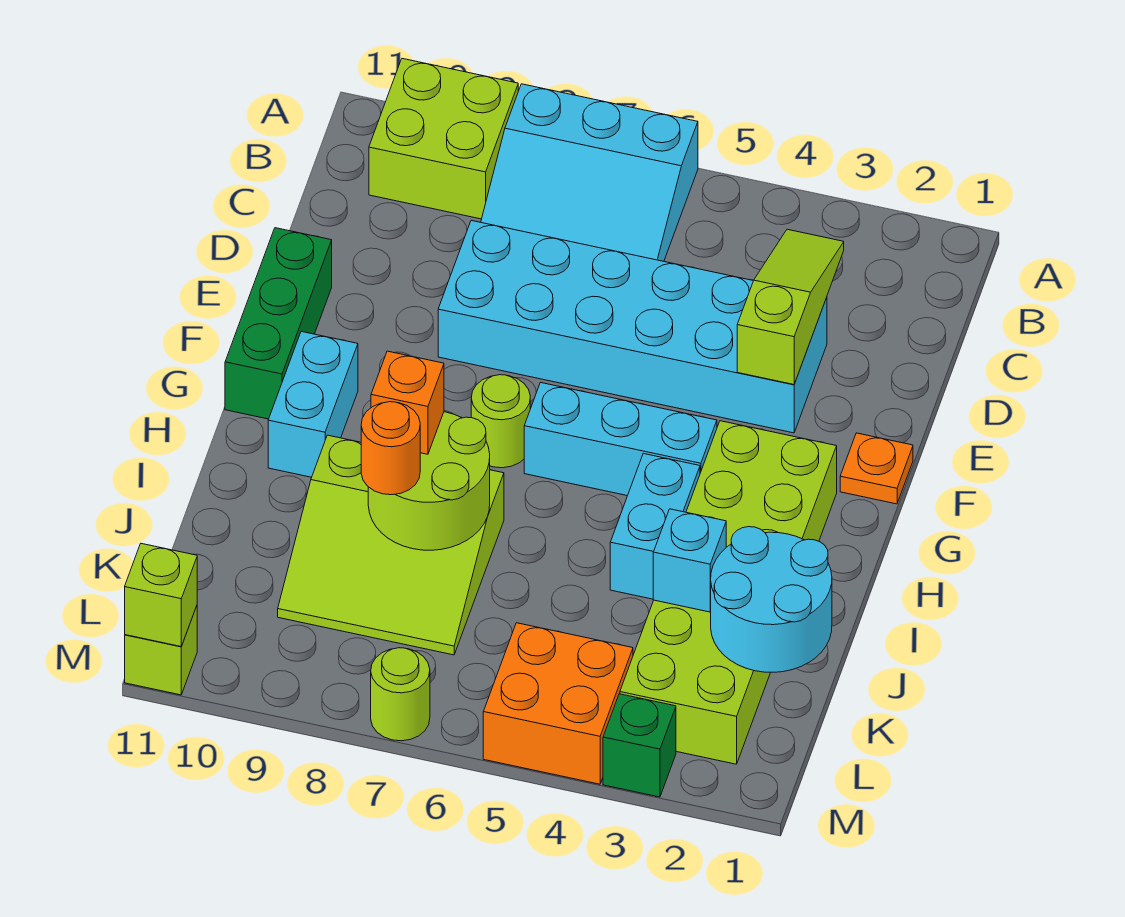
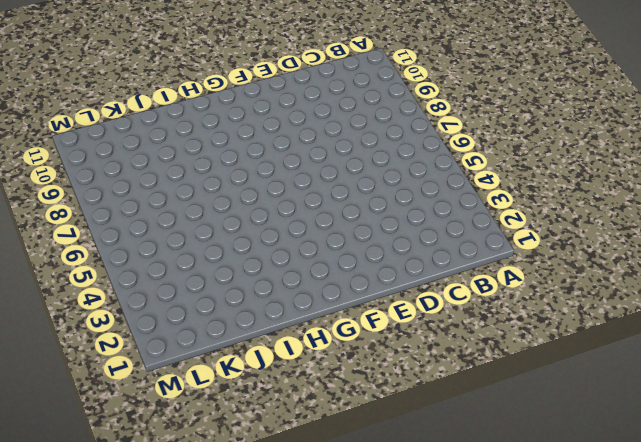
none -> cyan 3x3 slope [481,84,698,261]
none -> lime 2x2 brick [369,59,518,219]
none -> cyan 2x6 brick [438,220,827,433]

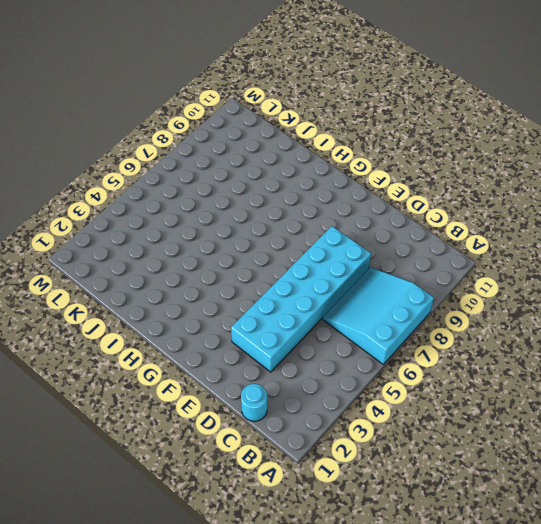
cyan 1x1 round brick [241,384,267,421] -> none
none -> lime 2x2 brick [369,59,518,219]
none -> green 1x3 brick [225,228,332,419]
none -> orange 1x1 plate [840,433,913,504]

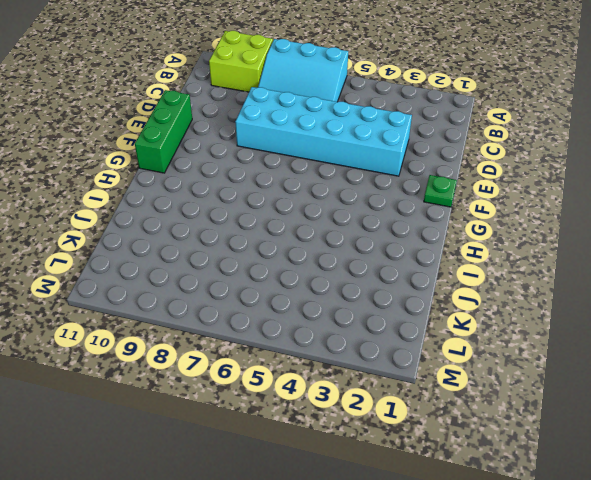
green 1x1 plate [424,175,457,207] -> orange 1x1 plate [840,433,913,504]
none -> lime 2x6 brick [620,421,837,764]
none -> cyan 1x3 brick [524,383,717,496]
none -> lime 1x1 round brick [471,375,530,468]

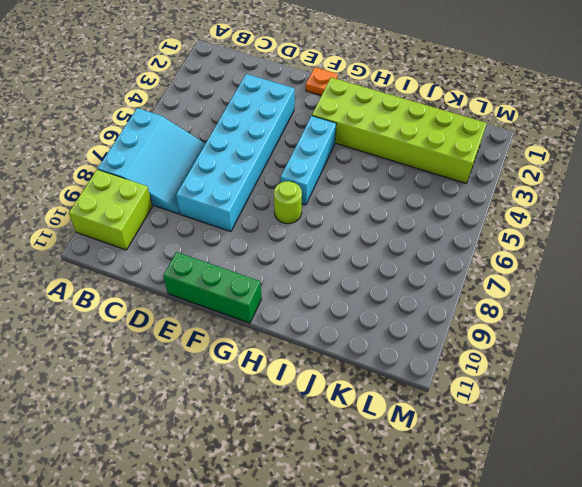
none -> cyan 1x2 brick [268,331,358,477]
none -> cyan 1x2 brick [610,454,700,599]
none -> lime 3x3 slope [278,435,504,655]

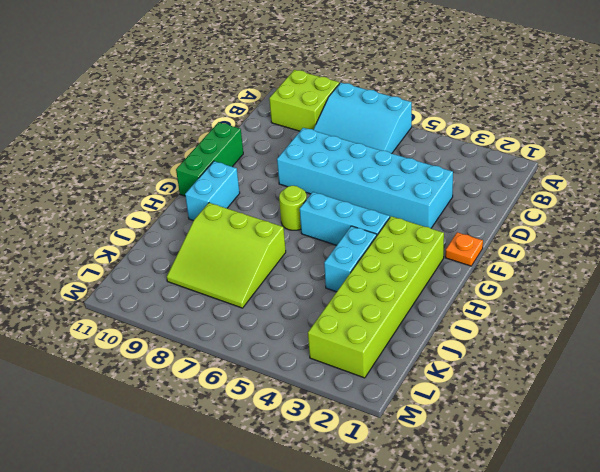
none -> orange 2x2 brick [483,623,633,784]
none -> green 1x1 brick [603,694,676,797]
none -> lime 1x1 round brick [371,648,430,741]

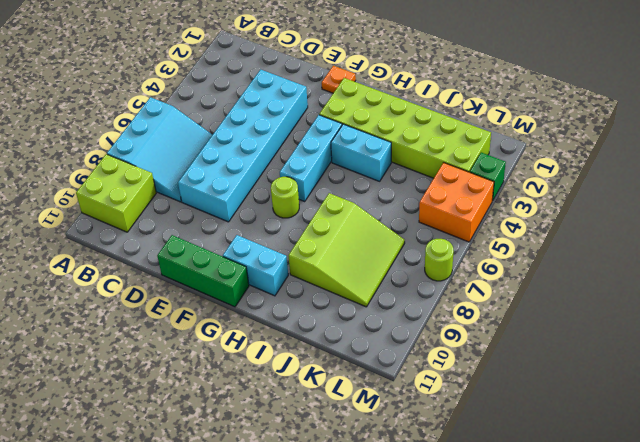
none -> lime 1x1 brick [125,606,197,695]
none -> lime 1x3 slope [737,229,844,385]
none -> lime 2x2 round brick [368,412,490,550]

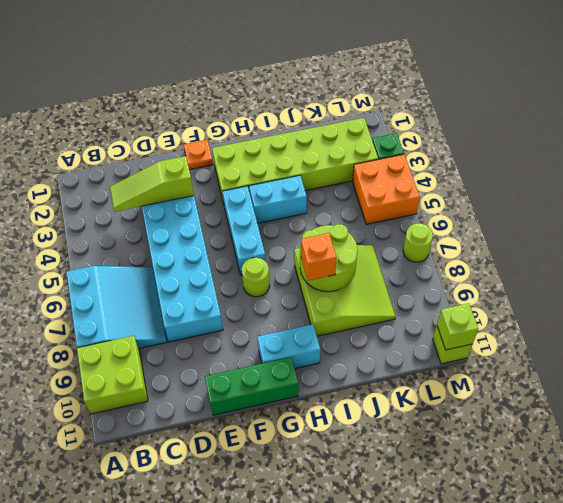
none -> cyan 2x2 round brick [711,527,832,672]
none -> cyan 1x1 brick [653,509,726,612]
none -> orange 1x1 round brick [361,402,420,495]

